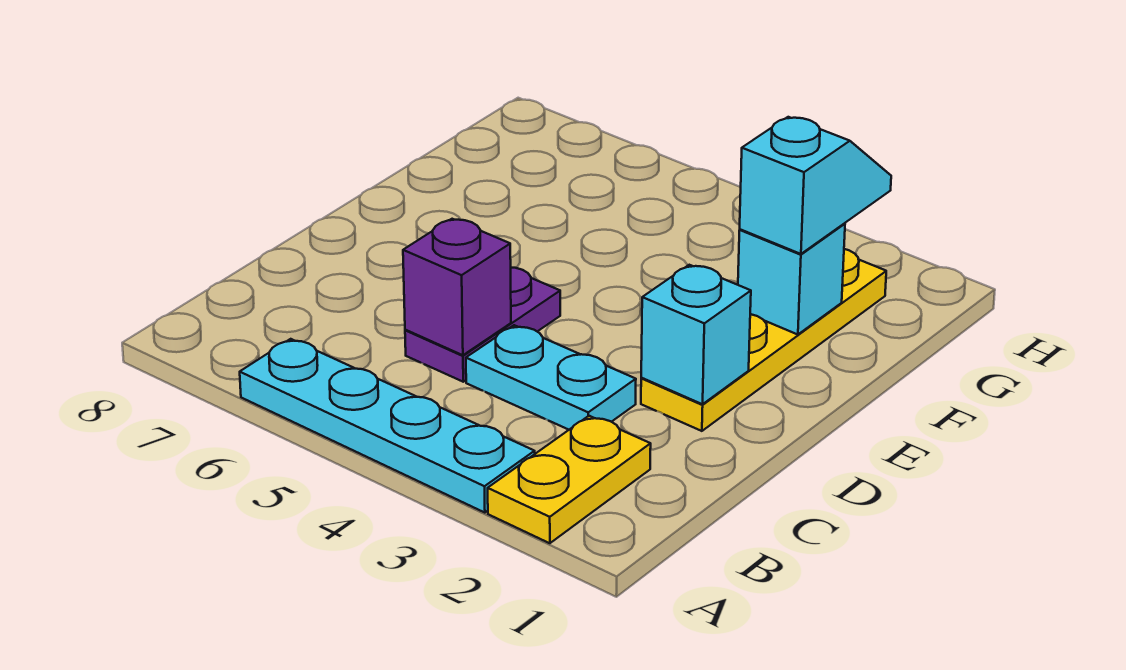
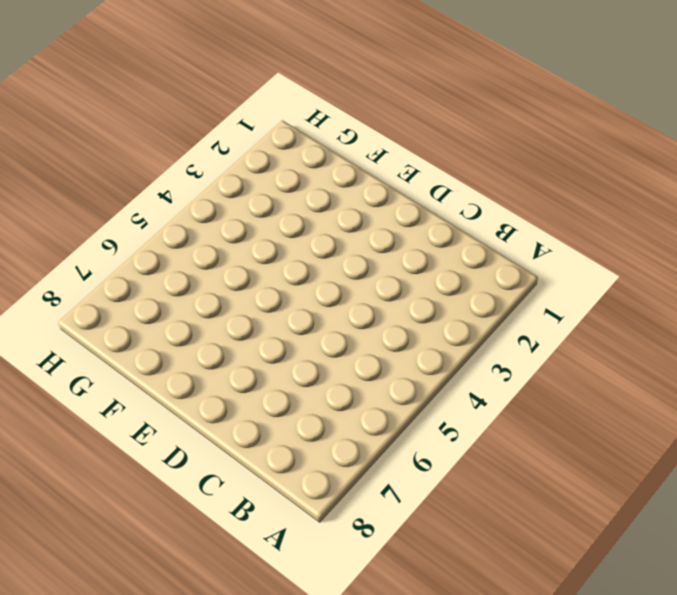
none -> yellow 1x2 plate [488,416,651,543]
none -> cyan 1x4 plate [240,339,535,513]

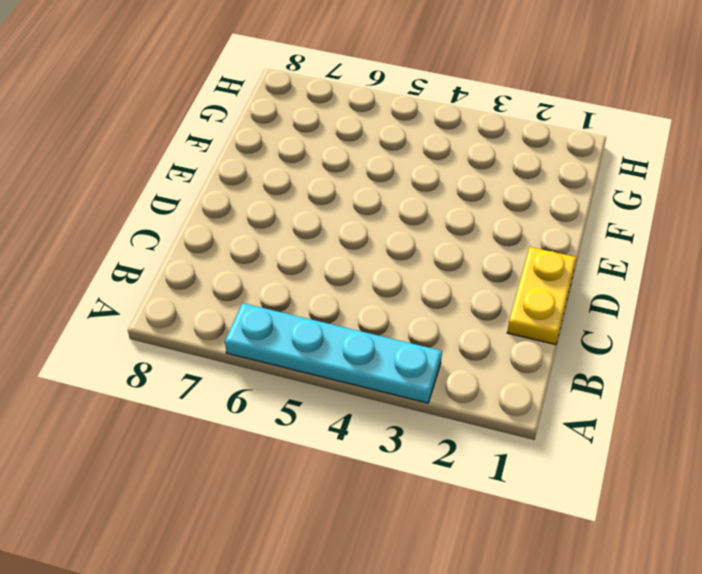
yellow 1x2 plate [507,247,577,345] -> yellow 1x2 plate moved to [488,416,651,543]
none -> cyan 1x2 plate [466,325,636,430]
none -> purple 1x2 plate [405,267,560,382]

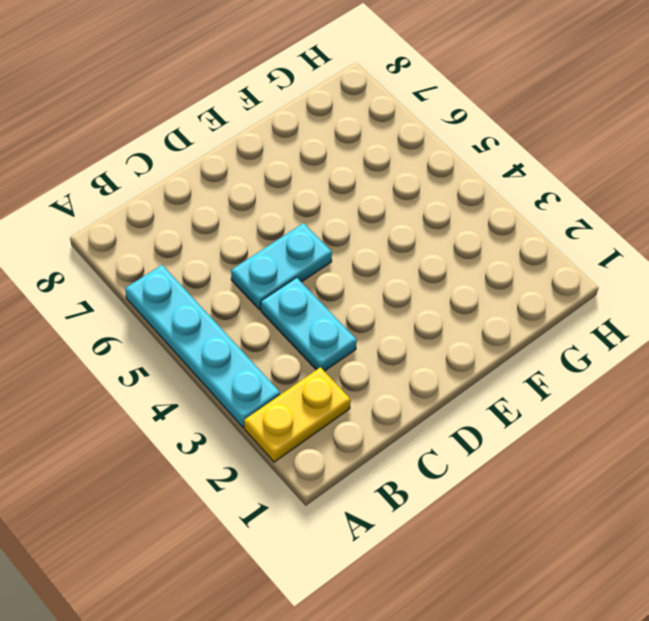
cyan 1x2 plate [231,223,332,310] -> purple 1x2 plate [405,267,560,382]
none -> yellow 1x4 plate [641,249,886,431]
none -> purple 1x1 brick [403,219,511,355]

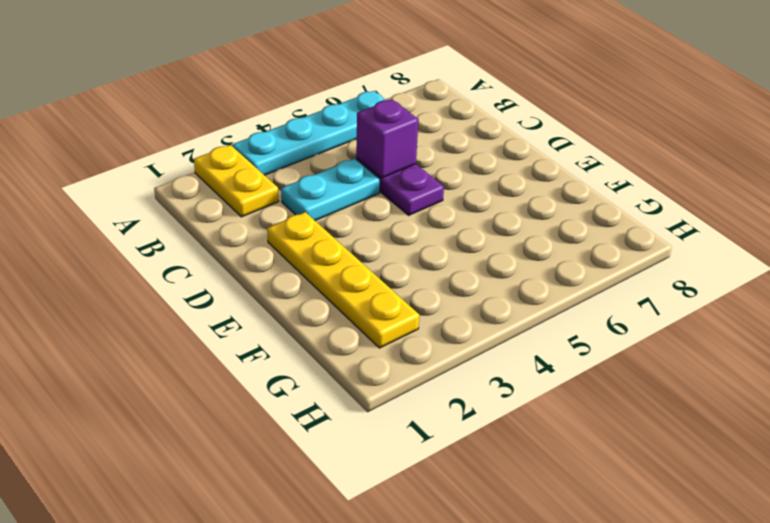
none -> cyan 1x1 brick [641,265,751,404]
none -> cyan 1x1 brick [738,223,845,335]

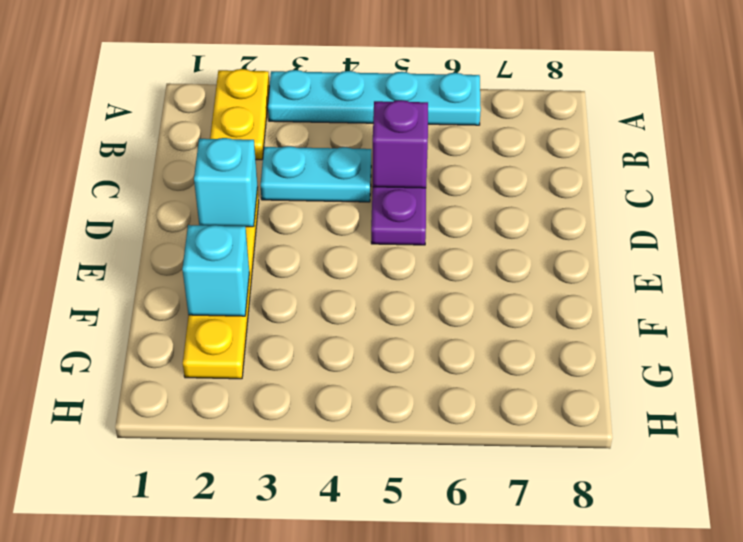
none -> cyan 1x2 slope [740,117,891,254]

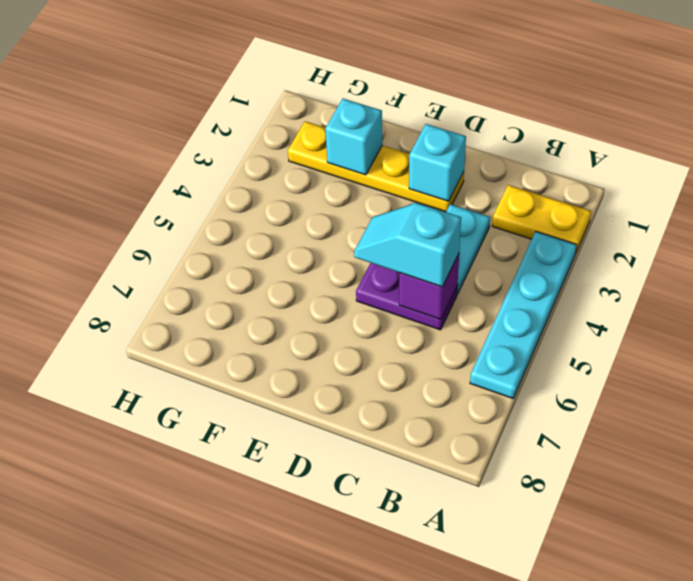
cyan 1x2 slope [354,203,461,287] -> cyan 1x2 slope moved to [740,117,891,254]

